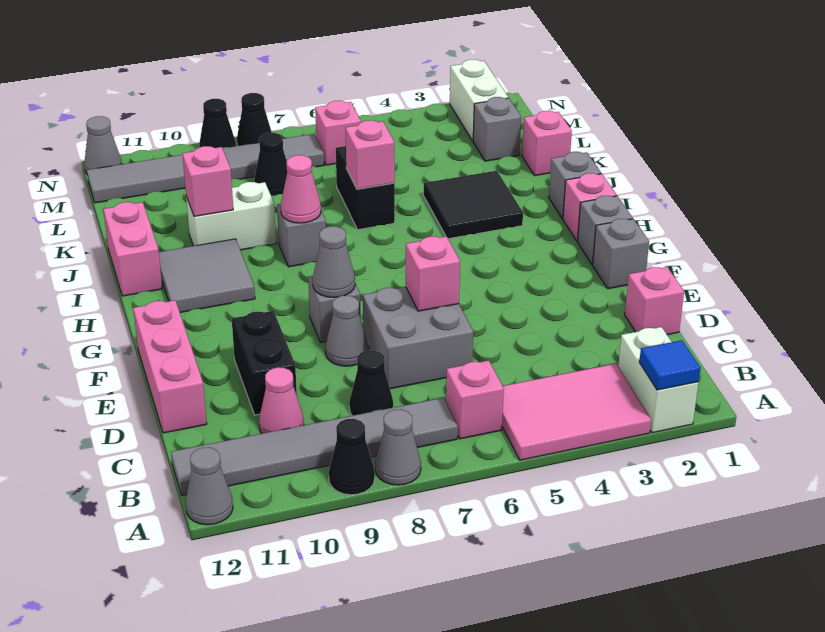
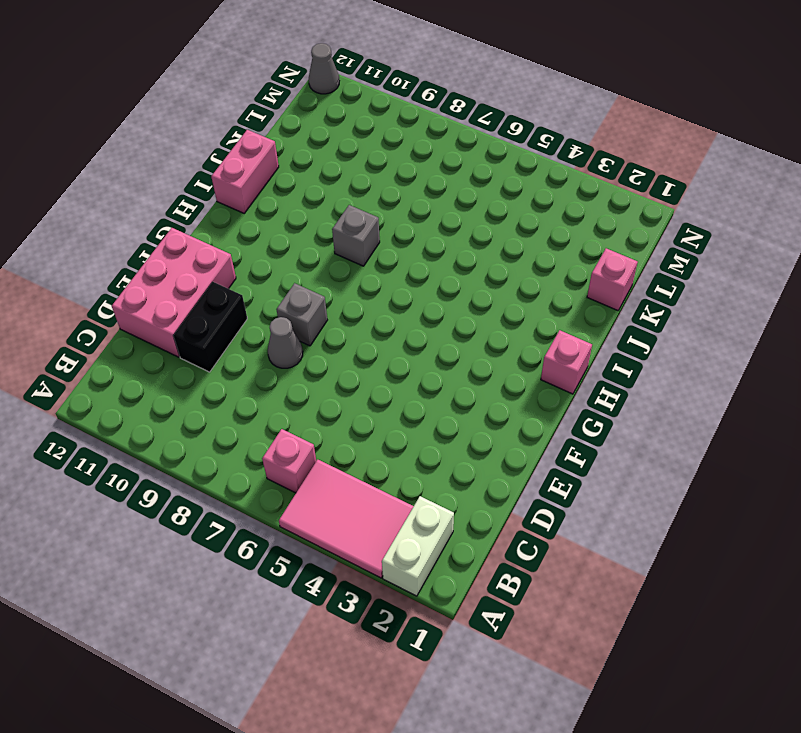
pink 2x3 brick [112,228,236,357] -> pink 1x3 brick [133,300,207,433]
none -> grey 1x1 cone [375,409,421,485]
none -> black 1x1 cone [329,419,375,495]
none -> grey 1x1 cone [186,447,233,525]
none -> grey 1x6 tile [171,398,458,495]

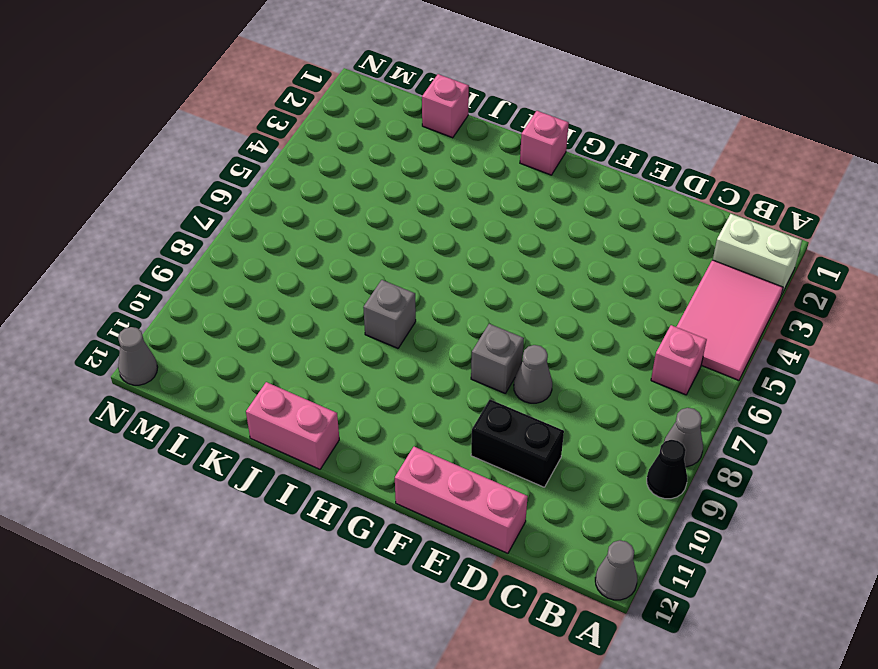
none -> grey 1x6 tile [171,398,458,495]
none -> black 1x1 cone [349,350,393,416]
none -> pink 1x1 cone [259,368,304,433]
none -> pink 1x1 brick [625,267,684,335]

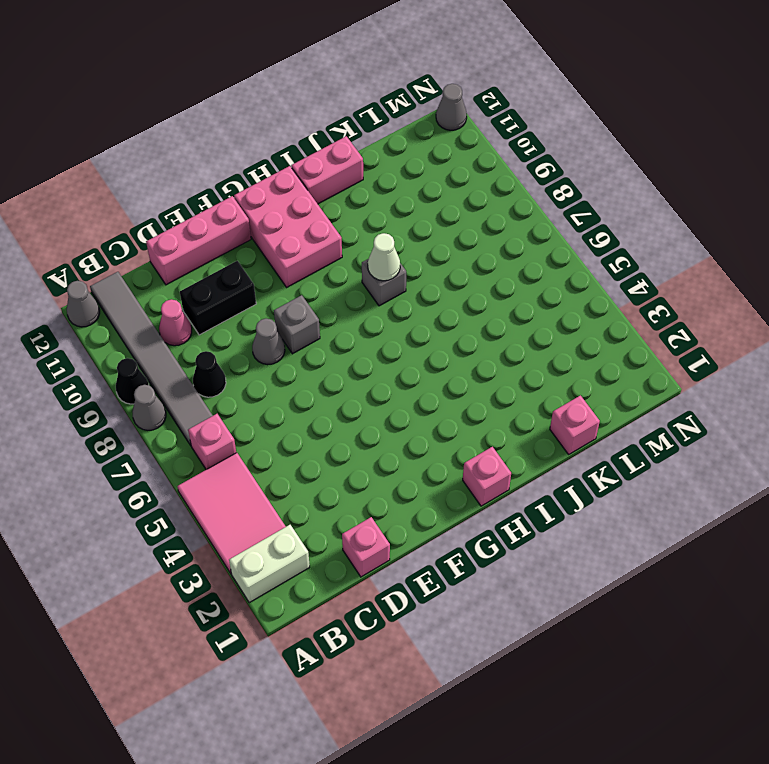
pink 2x3 brick [234,166,342,287] -> grey 2x2 tile [159,239,255,312]
white 1x1 cone [368,233,400,281] -> pink 1x1 cone [281,155,321,223]
none -> grey 2x2 brick [363,287,473,389]
none -> grey 1x1 brick [593,219,649,289]
none -> grey 1x1 brick [578,196,633,265]
none -> grey 1x1 brick [549,152,601,219]

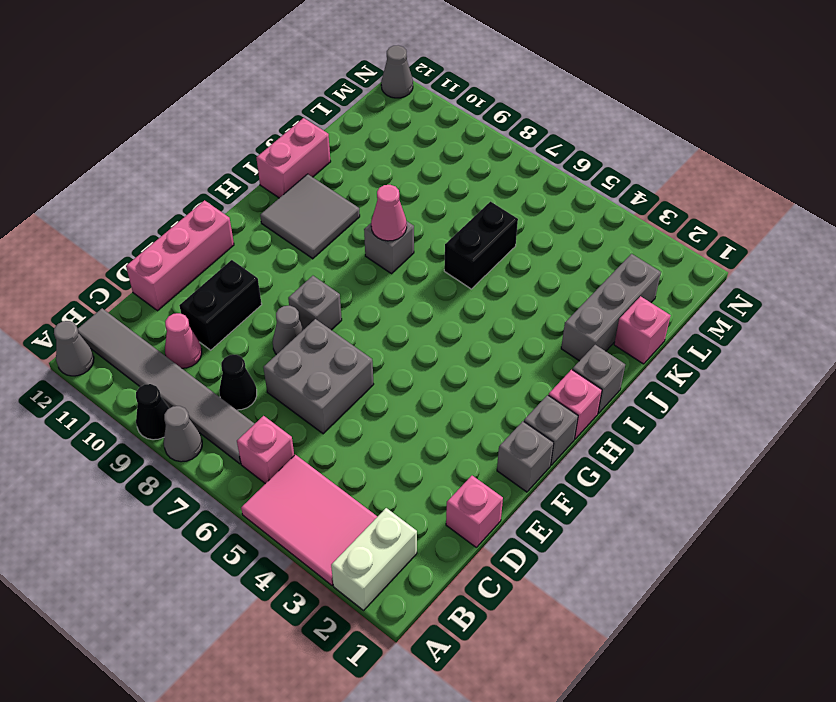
grey 1x3 brick [561,254,661,361] -> grey 1x1 brick [473,97,521,161]
none -> black 2x2 tile [423,171,523,239]
none -> white 1x2 brick [186,182,276,250]
none -> black 1x1 cone [254,133,287,196]
none -> white 1x2 brick [450,60,508,141]

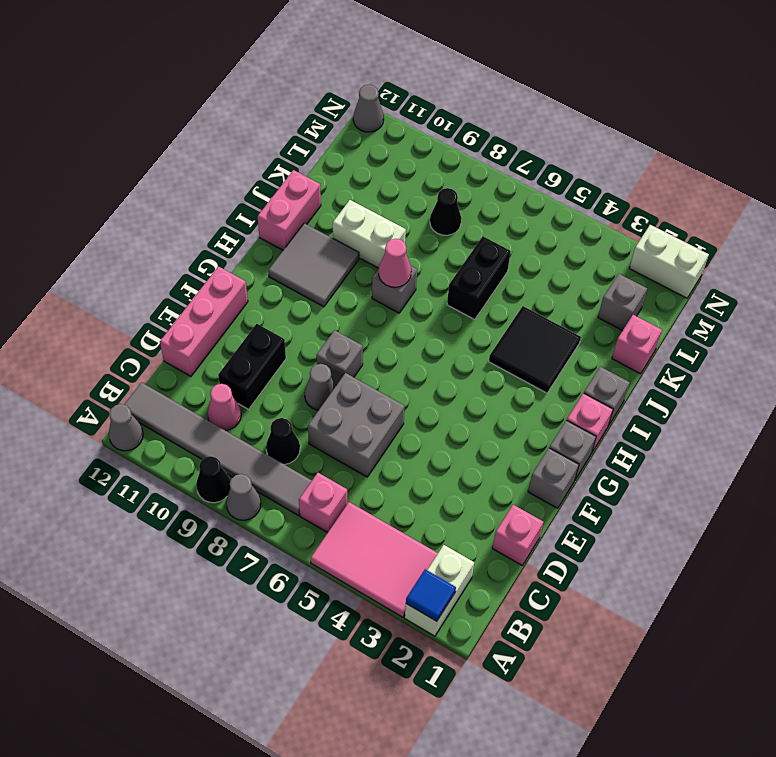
white 1x2 brick [629,225,709,298] -> white 1x2 brick turned to [450,60,508,141]
none -> pink 1x1 brick [315,101,361,165]
none -> grey 1x6 tile [87,134,324,203]
none -> black 1x1 cone [237,93,272,146]
none -> black 1x1 cone [199,99,236,148]

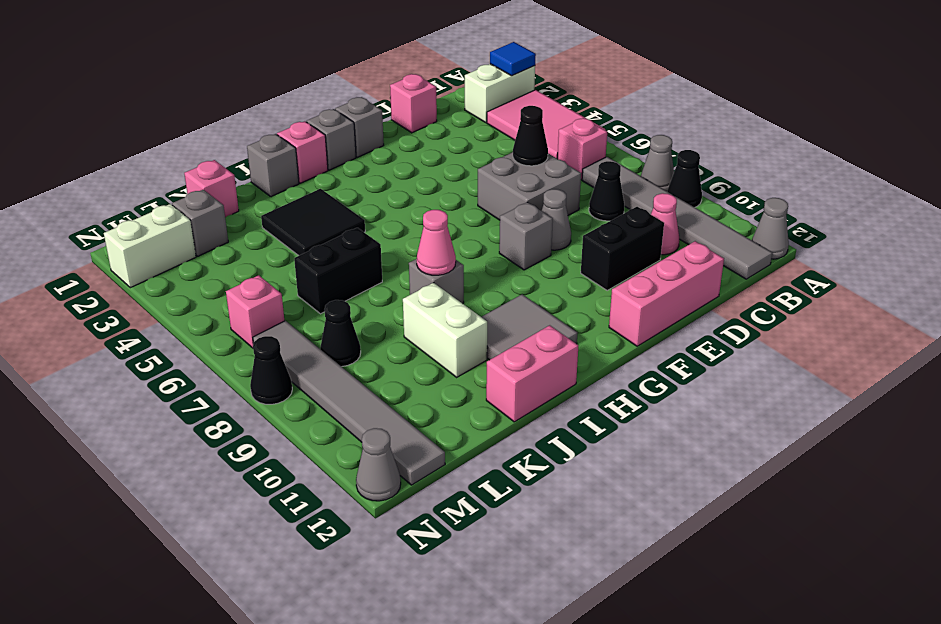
black 1x1 cone [513,106,548,166] -> black 1x1 cone moved to [199,99,236,148]
none -> pink 1x1 brick [406,236,460,311]
none -> grey 1x1 cone [313,226,355,297]
none -> pink 1x1 brick [346,120,395,189]
none -> pink 1x1 brick [183,146,233,216]

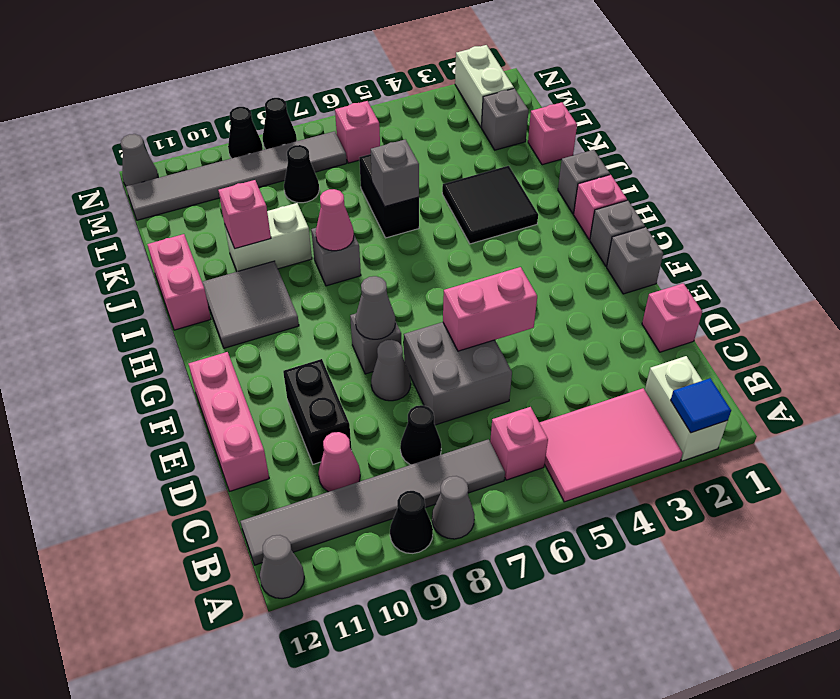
pink 1x2 brick [443,267,537,351] -> pink 1x1 brick [406,236,460,311]
grey 1x1 brick [371,139,419,206] -> pink 1x1 brick [346,120,395,189]

